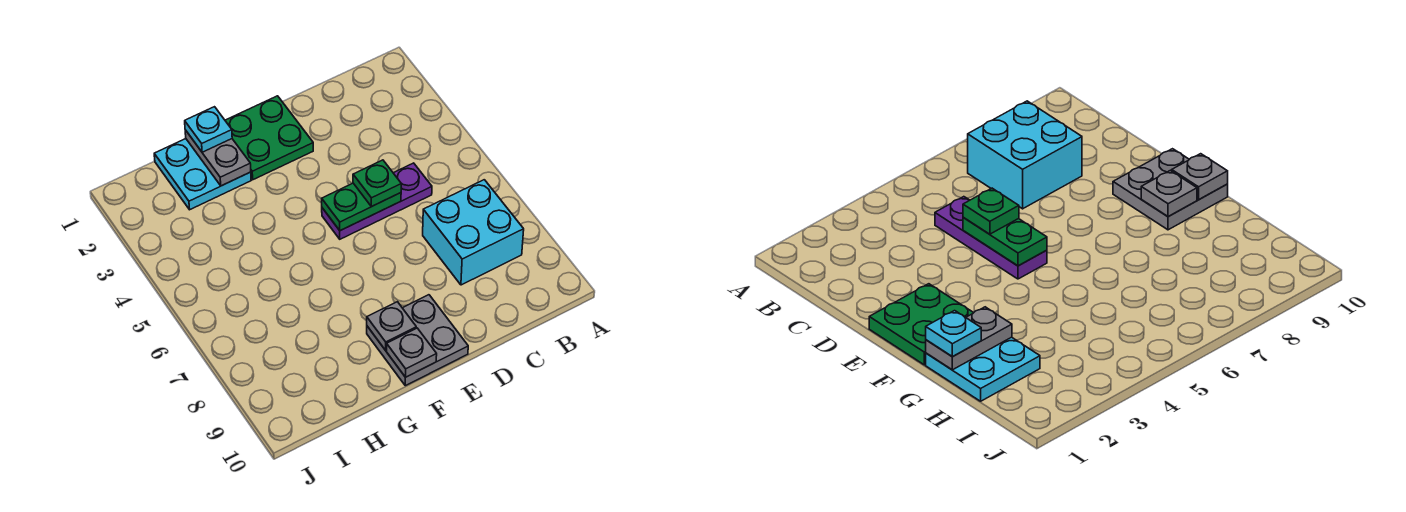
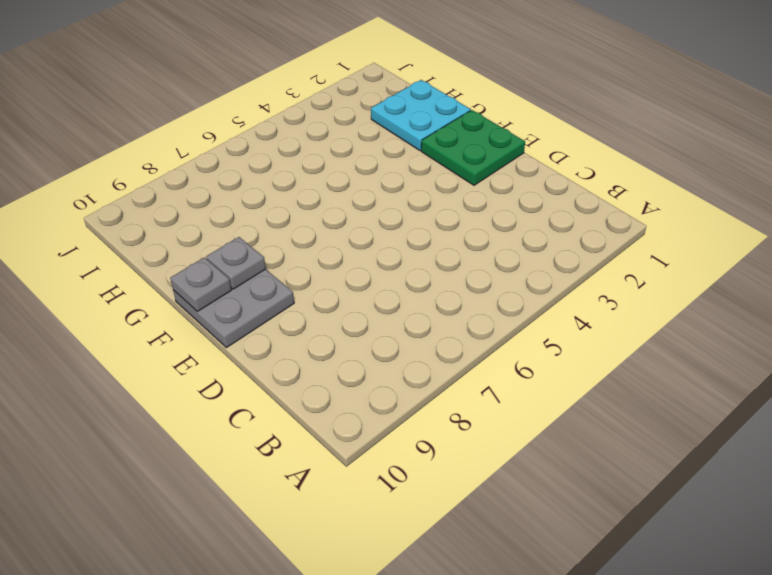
none -> cyan 2x2 brick [423,180,524,285]
none -> purple 1x3 plate [322,163,432,239]

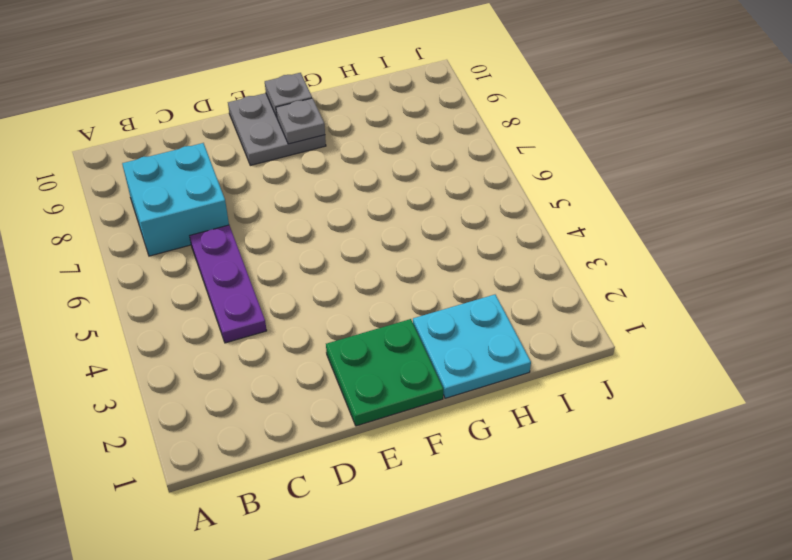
purple 1x3 plate [190,225,267,343] -> purple 1x3 plate turned to [322,163,432,239]
none -> green 1x2 plate [322,183,401,231]
none -> grey 1x2 plate [185,130,251,186]

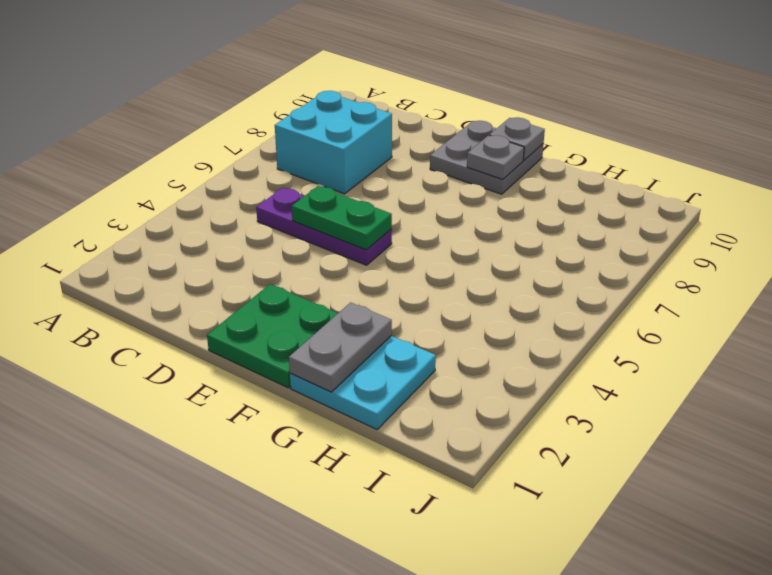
none -> green 1x1 plate [353,160,401,206]
none -> cyan 1x1 plate [185,107,232,152]

